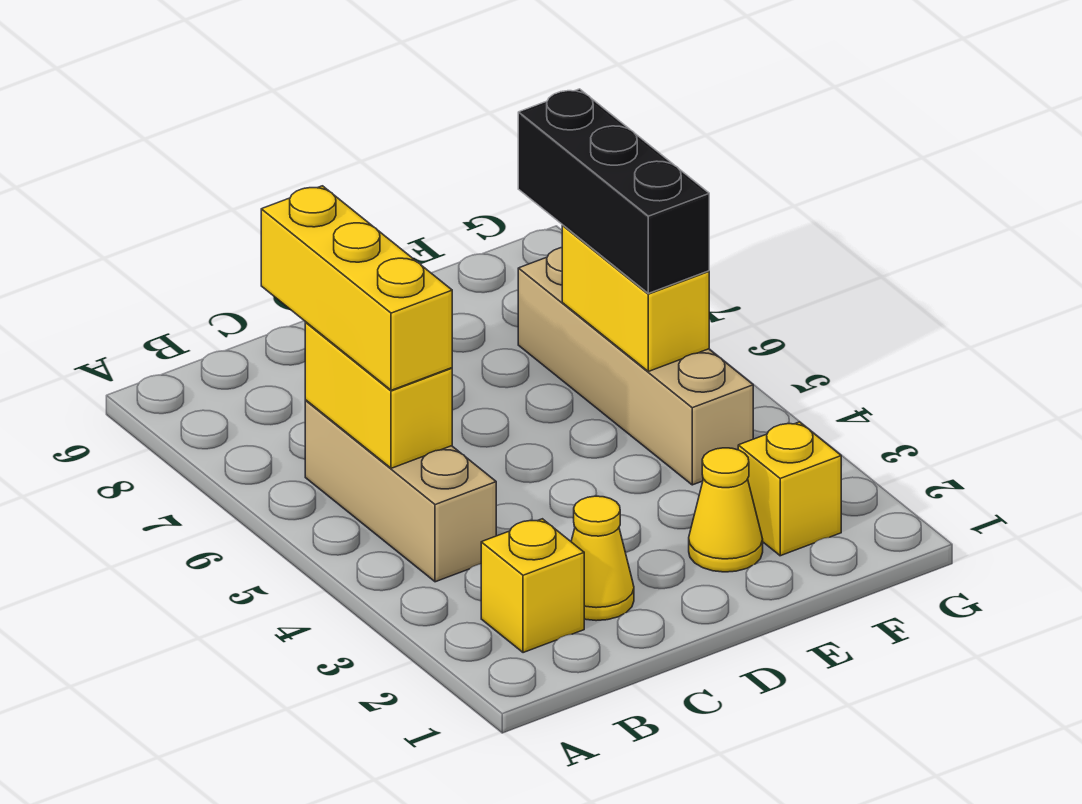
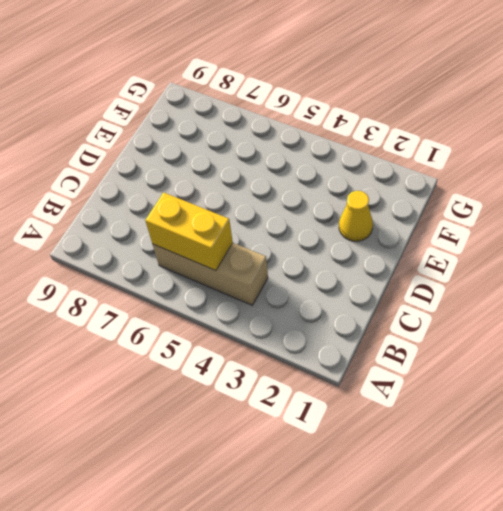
none -> yellow 1x1 brick [481,519,584,653]
none -> yellow 1x1 cone [571,496,634,621]

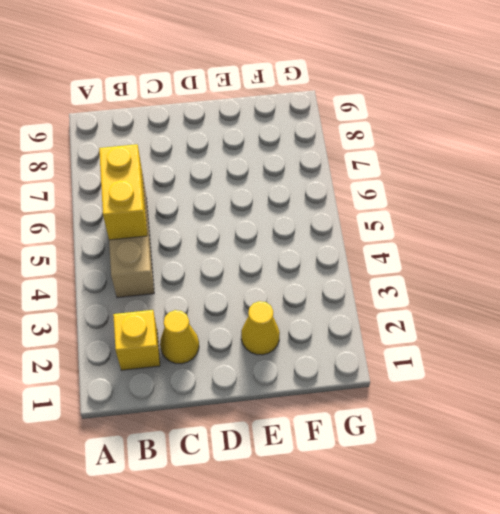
none -> yellow 1x1 brick [738,422,841,556]
none -> tan 1x4 brick [518,248,753,485]

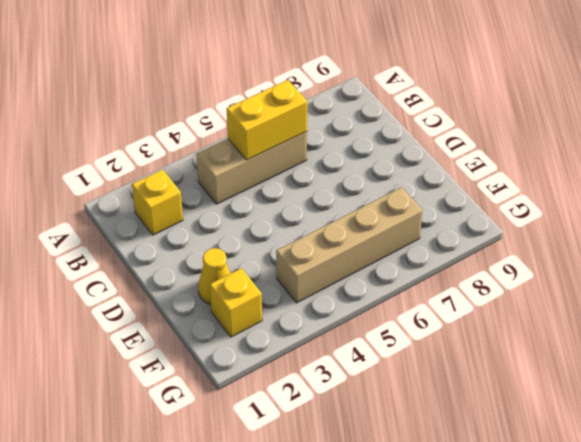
none -> yellow 1x1 cone [571,496,634,621]
none -> yellow 1x2 brick [562,225,709,371]

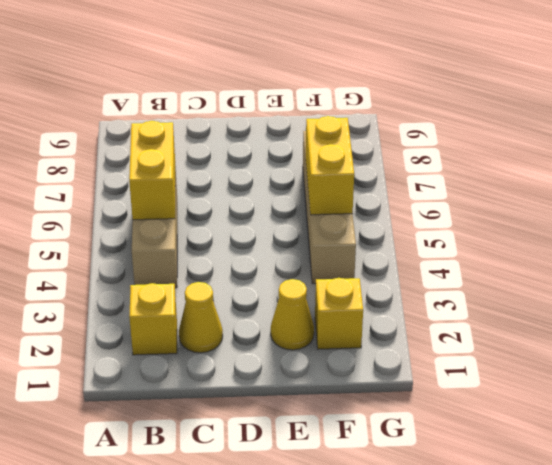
none -> yellow 1x3 brick [261,186,452,390]
none -> black 1x3 brick [518,89,709,293]

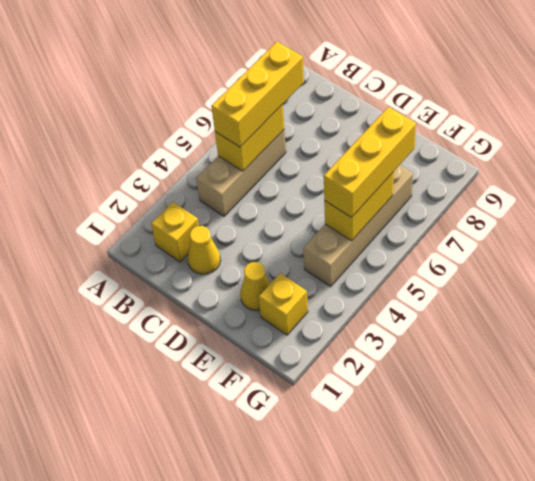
yellow 1x3 brick [324,107,416,217] -> black 1x3 brick [518,89,709,293]

